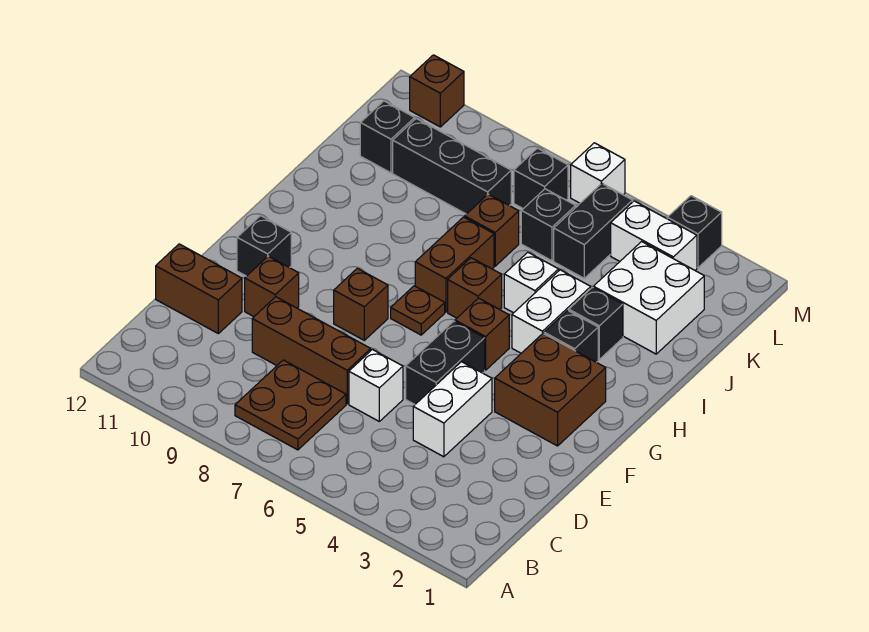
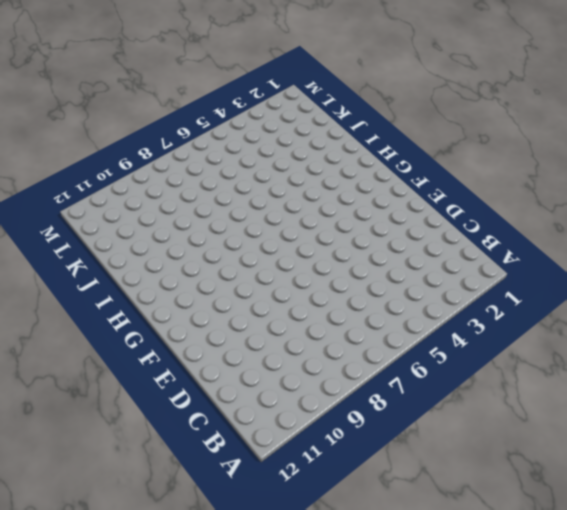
none -> brown 2x2 plate [235,360,346,450]
none -> white 1x2 brick [413,362,492,457]
none -> white 1x1 brick [349,350,403,421]

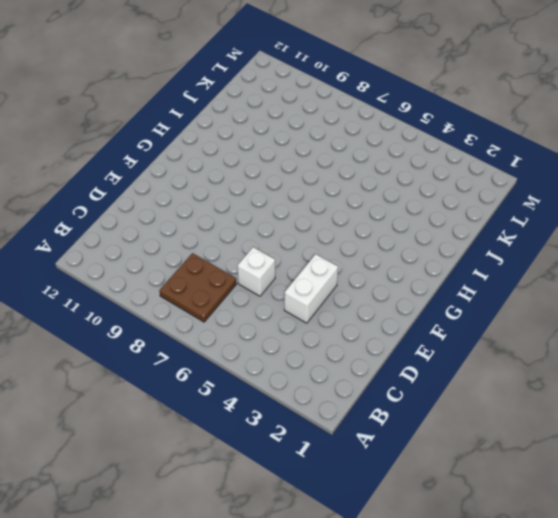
none -> brown 1x3 brick [252,297,371,404]
none -> brown 1x2 brick [156,244,242,333]
none -> black 1x2 brick [406,321,485,404]

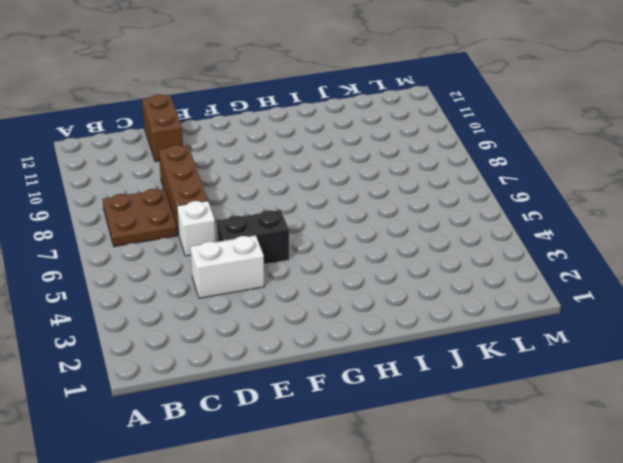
none -> brown 1x1 brick [245,256,299,317]
none -> brown 2x2 brick [495,334,606,446]
none -> brown 1x1 brick [334,268,388,340]

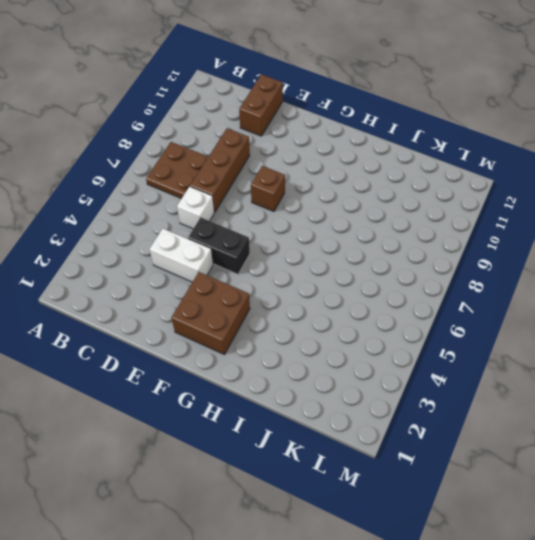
none -> brown 1x1 brick [245,256,299,317]
none -> black 1x1 brick [237,216,291,276]
none -> brown 1x1 brick [455,298,509,370]

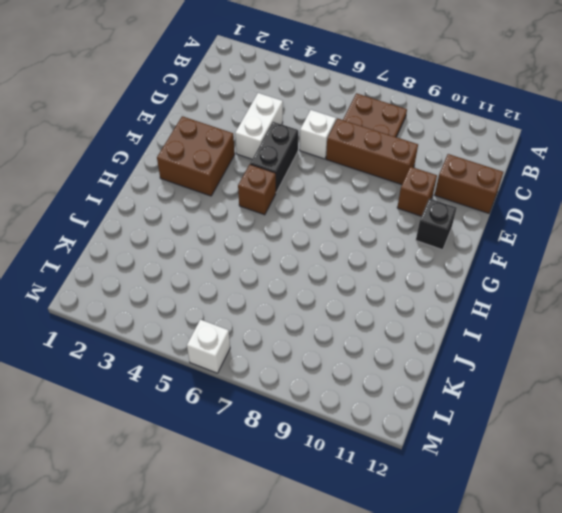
none -> brown 1x1 brick [334,268,388,340]
none -> brown 1x1 plate [391,286,445,335]
none -> black 1x1 brick [544,310,598,362]

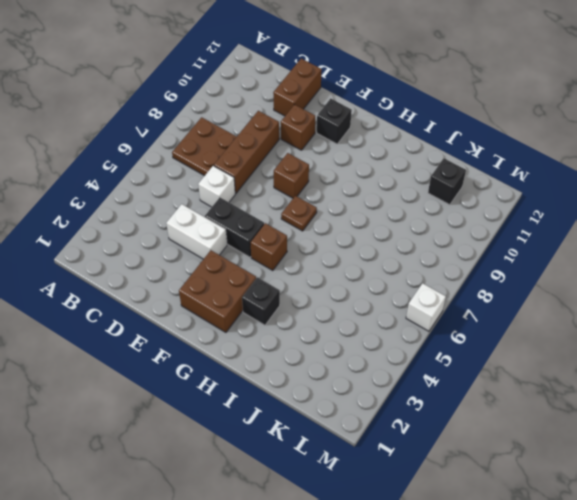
none -> white 1x2 brick [512,270,591,353]
none -> brown 1x1 brick [448,258,502,318]
none -> brown 1x2 brick [415,217,494,312]

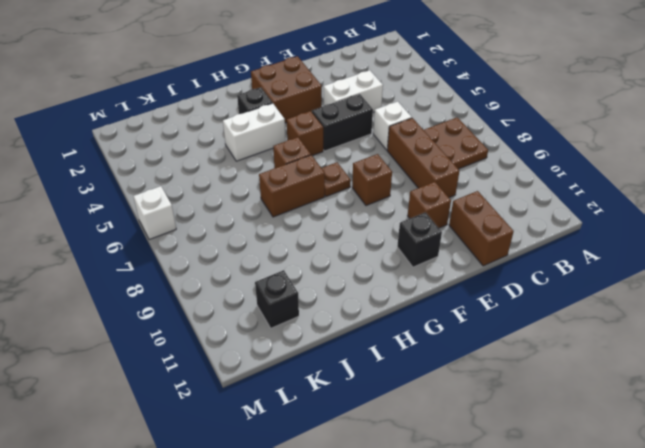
none -> black 1x1 brick [569,287,623,359]
none -> white 1x1 brick [504,252,559,313]
none -> white 2x2 brick [593,242,704,354]

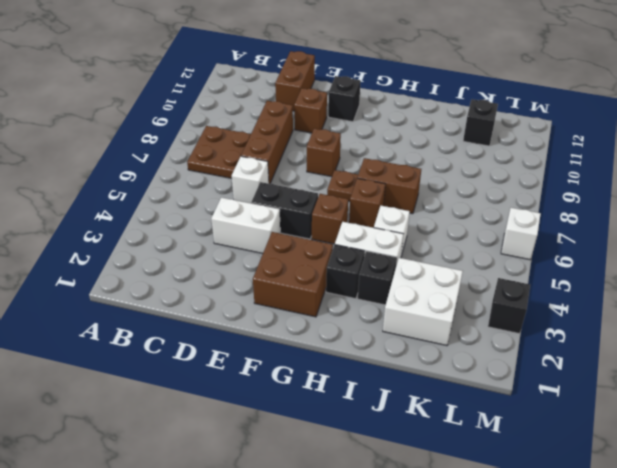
none -> brown 1x1 brick [465,194,519,266]
none -> black 1x2 brick [554,184,633,278]
none -> black 1x1 brick [521,189,576,261]

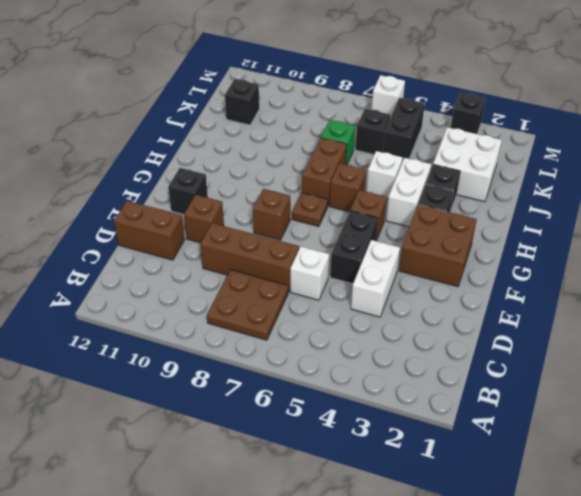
green 1x1 brick [321,120,355,165] -> brown 1x1 brick [465,194,519,266]
none -> black 1x3 brick [393,118,511,214]
none -> white 1x2 brick [611,201,697,270]
none -> black 1x1 brick [514,148,568,209]

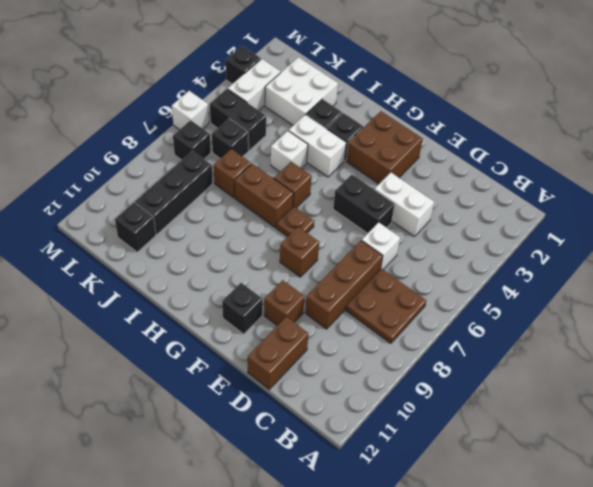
none -> brown 1x1 brick [455,298,509,370]
none -> brown 1x1 brick [410,55,464,127]

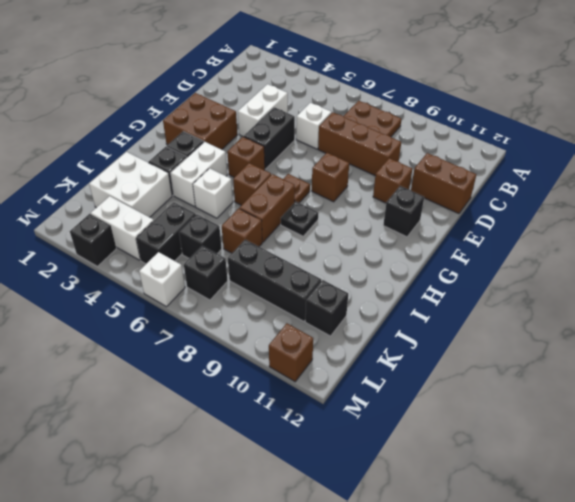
black 1x1 plate [281,202,318,236] -> none

